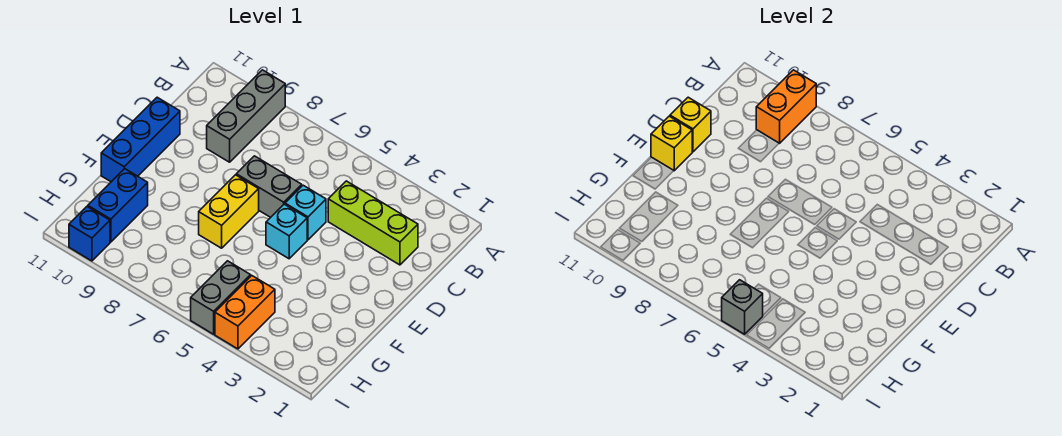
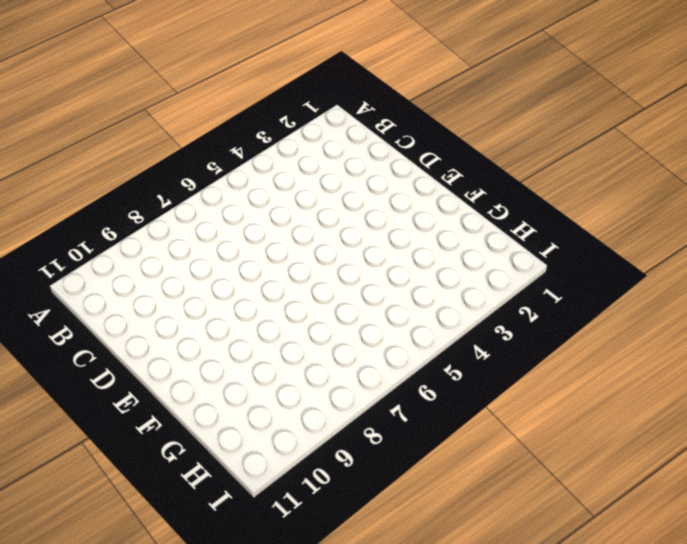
none -> grey 1x3 brick [207,70,285,162]
none -> lime 1x3 brick [328,181,418,265]
none -> cyan 1x1 brick [285,185,326,240]

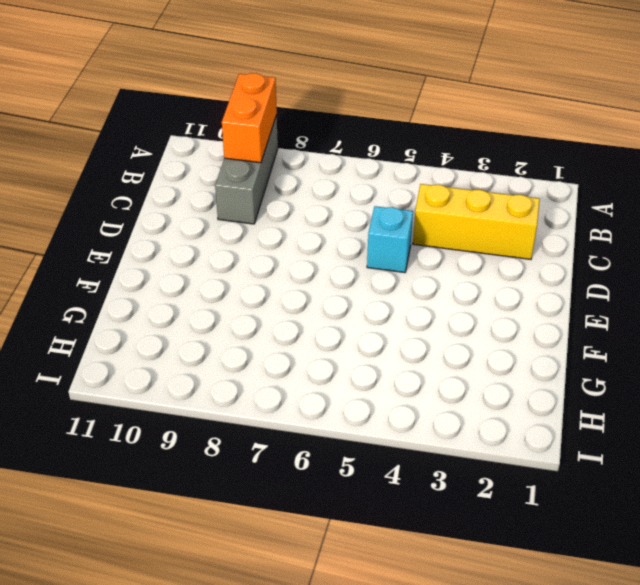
yellow 1x3 brick [413,184,540,259] -> lime 1x3 brick [328,181,418,265]
none -> grey 1x2 brick [236,156,302,217]
none -> blue 1x3 brick [101,97,180,182]
none -> cyan 1x1 brick [266,204,307,259]

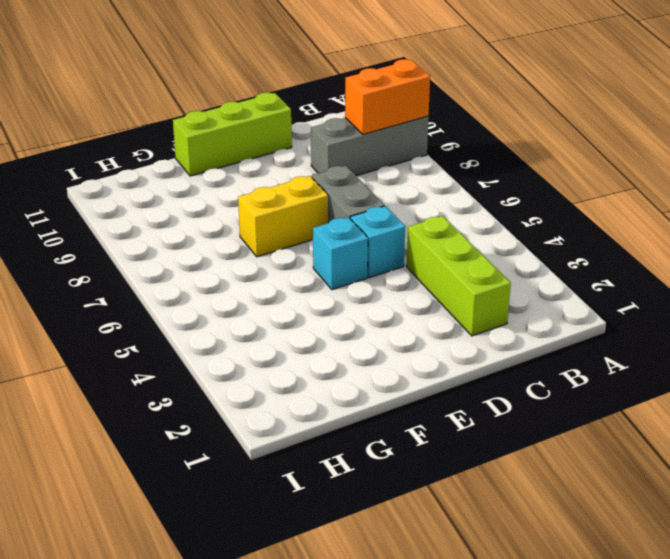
lime 1x3 brick [173,92,292,176] -> blue 1x3 brick [101,97,180,182]
none -> blue 1x2 brick [88,169,148,242]
none -> orange 1x2 brick [215,276,275,349]
none -> grey 1x2 brick [191,261,251,334]

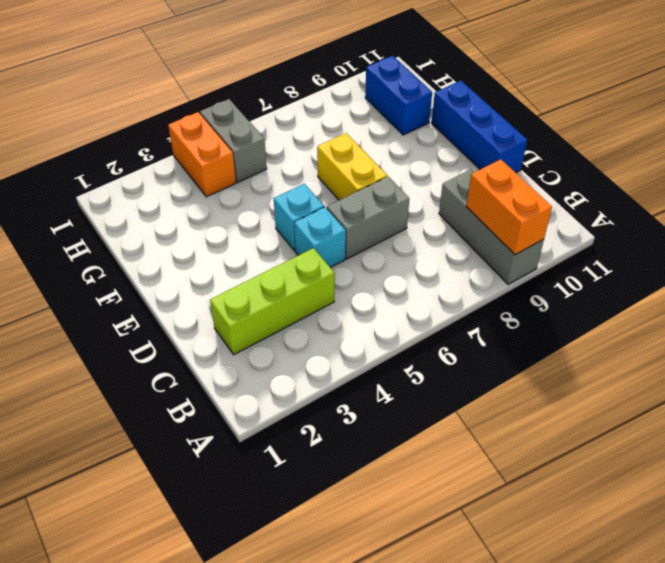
none -> blue 1x1 brick [69,207,110,261]
none -> yellow 1x1 brick [670,97,711,152]
none -> yellow 1x1 brick [651,116,692,171]

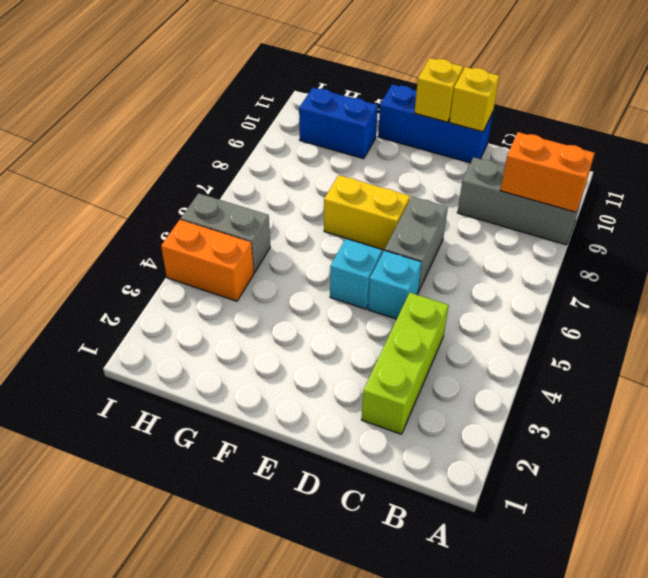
none -> blue 1x1 brick [69,207,110,261]
none -> grey 1x1 brick [722,280,763,334]

